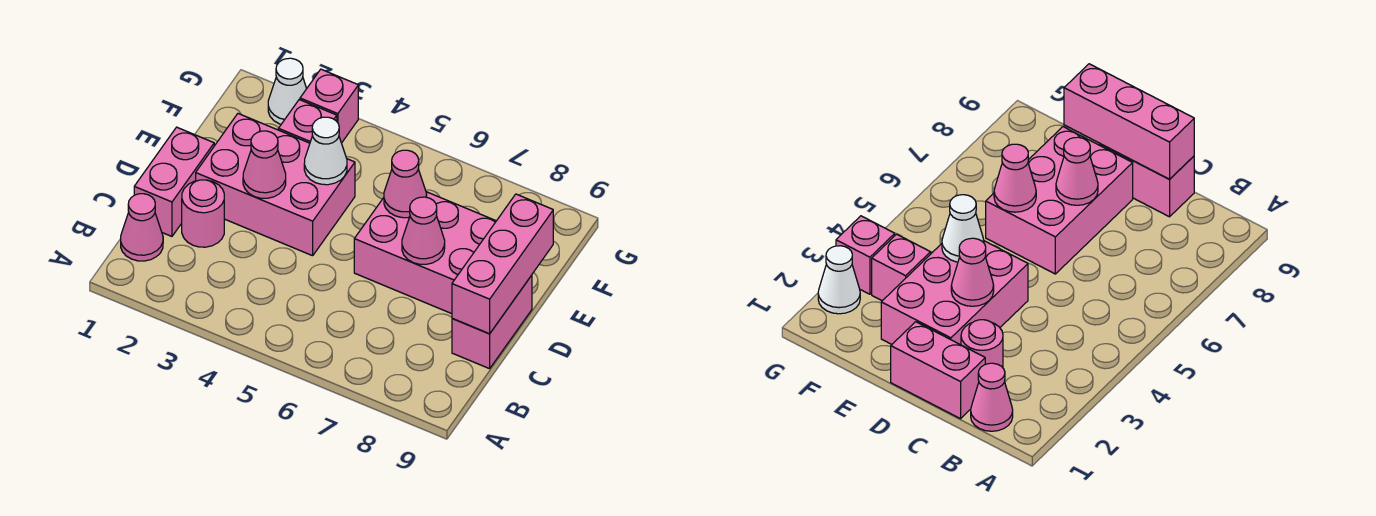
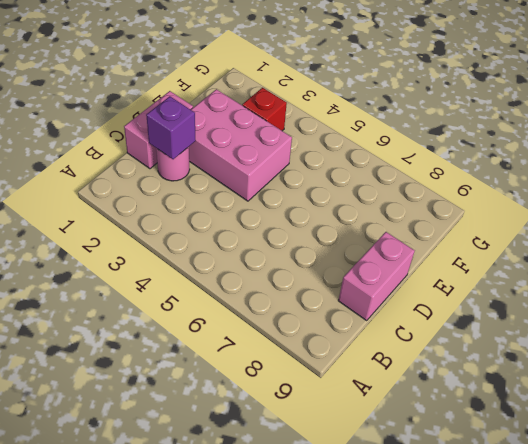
purple 1x1 brick [146,96,196,159] -> none
red 1x1 brick [242,88,287,131] -> pink 1x1 brick [278,100,337,143]
none -> pink 1x1 cone [121,194,163,261]
none -> pink 2x3 brick [354,192,496,314]
none -> white 1x1 cone [268,58,307,124]

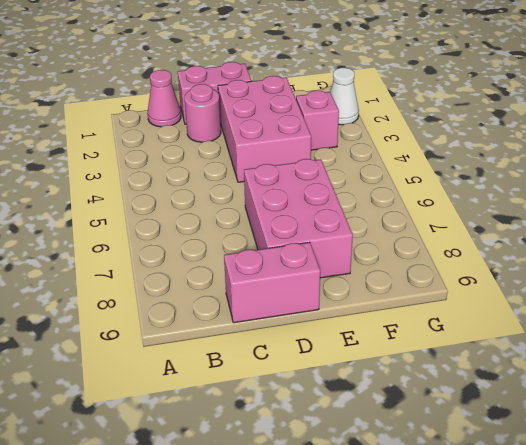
none -> pink 1x1 brick [300,69,358,143]
none -> pink 1x3 brick [452,194,553,334]
none -> pink 1x1 cone [243,131,286,198]

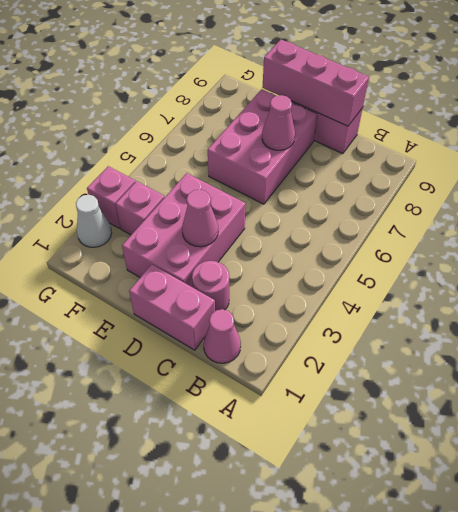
none -> white 1x1 cone [304,117,347,185]
none -> pink 1x1 cone [384,150,427,218]

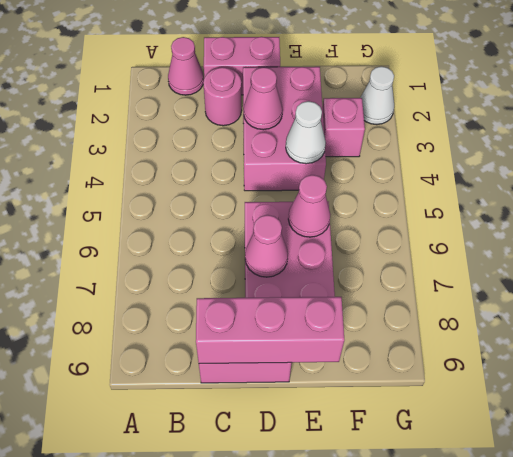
none -> pink 1x1 brick [300,69,358,143]

